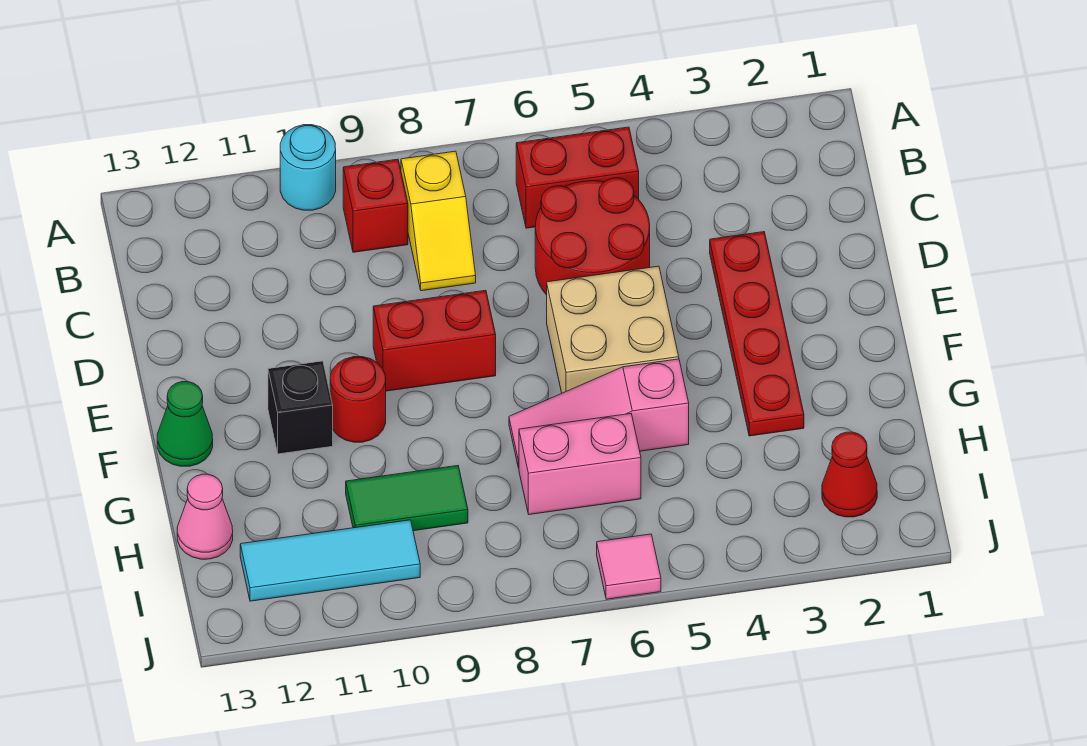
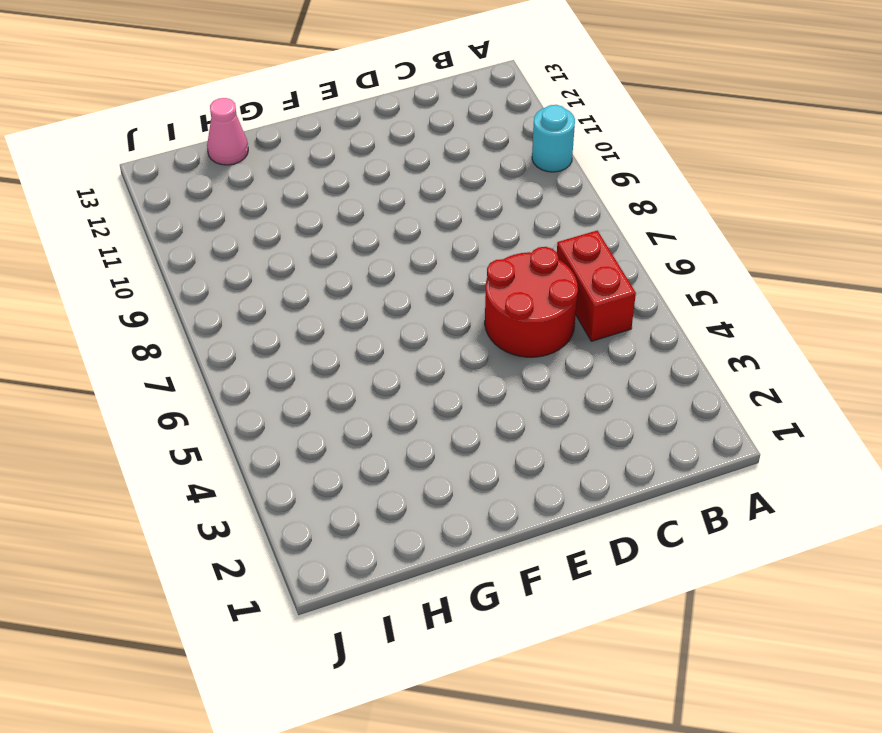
none -> yellow 1x2 slope [401,151,476,291]
none -> red 1x1 brick [343,159,408,252]
none -> red 1x4 plate [710,232,804,436]

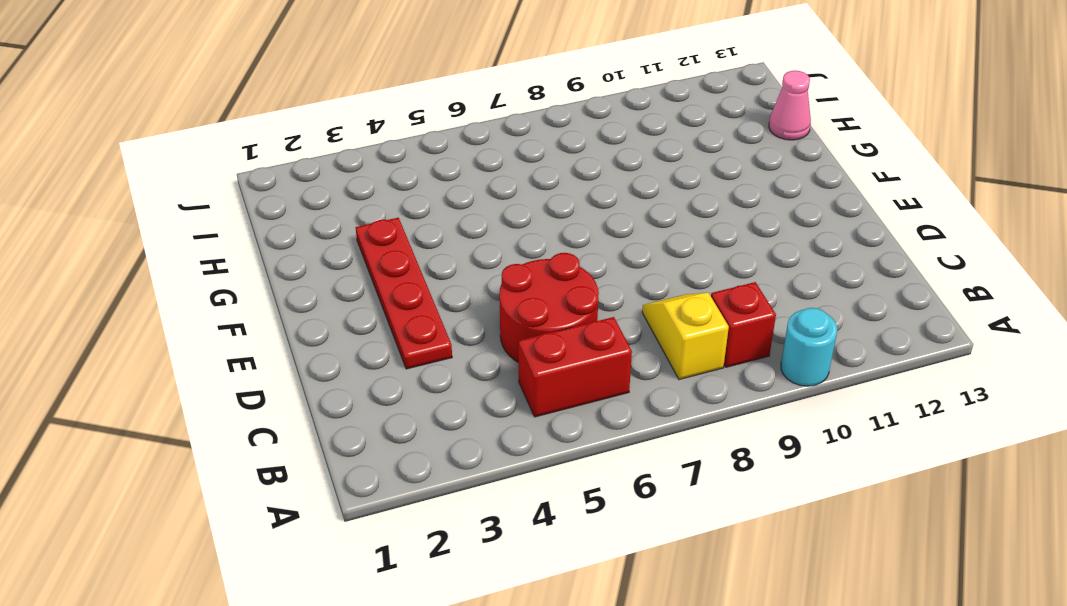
none -> tan 2x2 brick [547,266,679,393]
none -> red 1x2 brick [373,290,496,391]
none -> red 1x1 round brick [330,357,386,442]

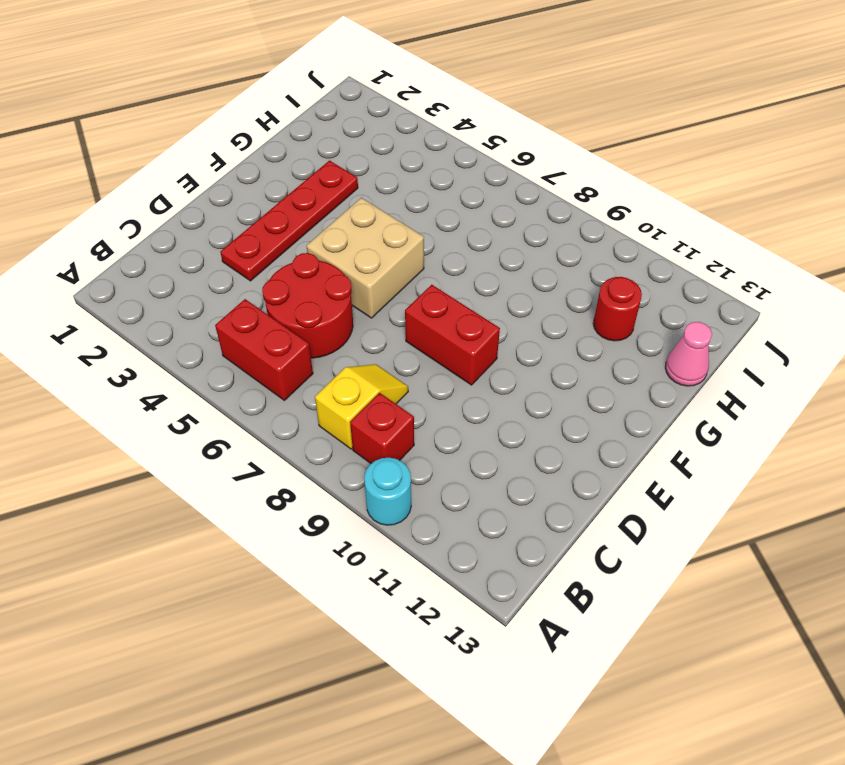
red 1x1 round brick [593,277,642,341] -> red 1x1 round brick moved to [330,357,386,442]
none -> black 1x1 brick [268,361,333,454]
none -> green 1x1 cone [157,382,213,466]
none -> pink 1x3 slope [509,359,689,468]

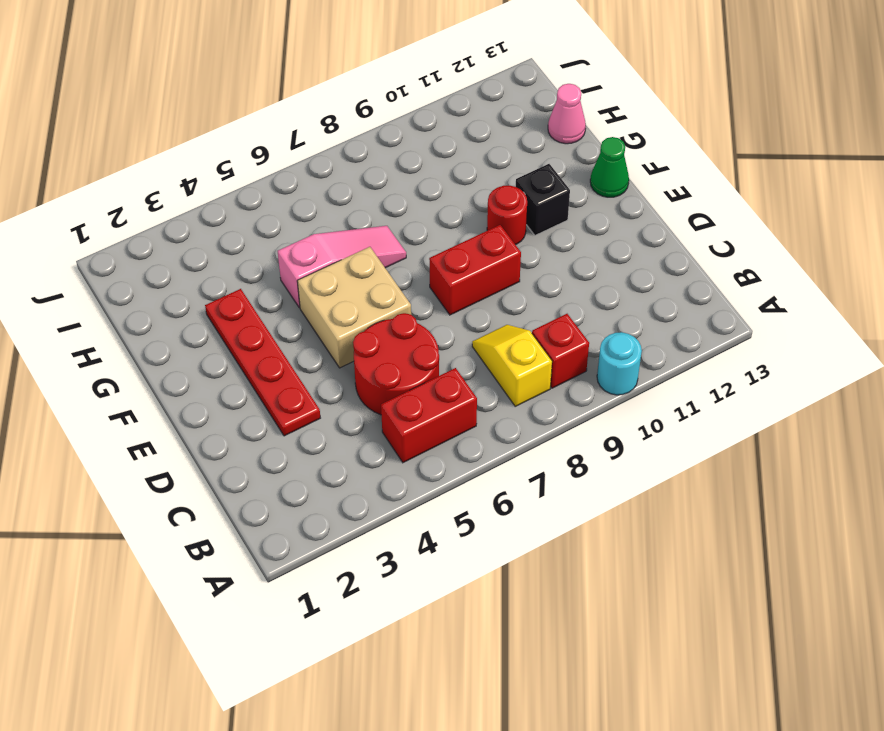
none -> pink 1x2 brick [519,414,641,515]
none -> green 1x2 tile [346,466,468,531]
none -> red 1x1 cone [822,432,877,517]

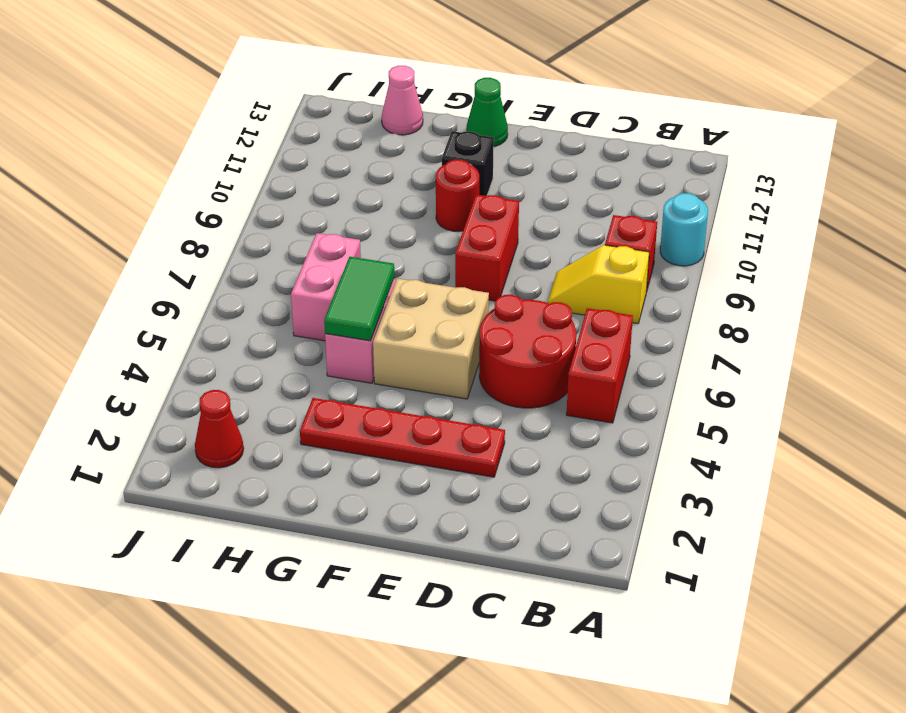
green 1x2 tile [324,257,394,341] -> green 1x2 tile moved to [346,466,468,531]
none -> cyan 1x3 tile [240,520,420,601]
none -> pink 1x1 tile [597,534,661,599]

